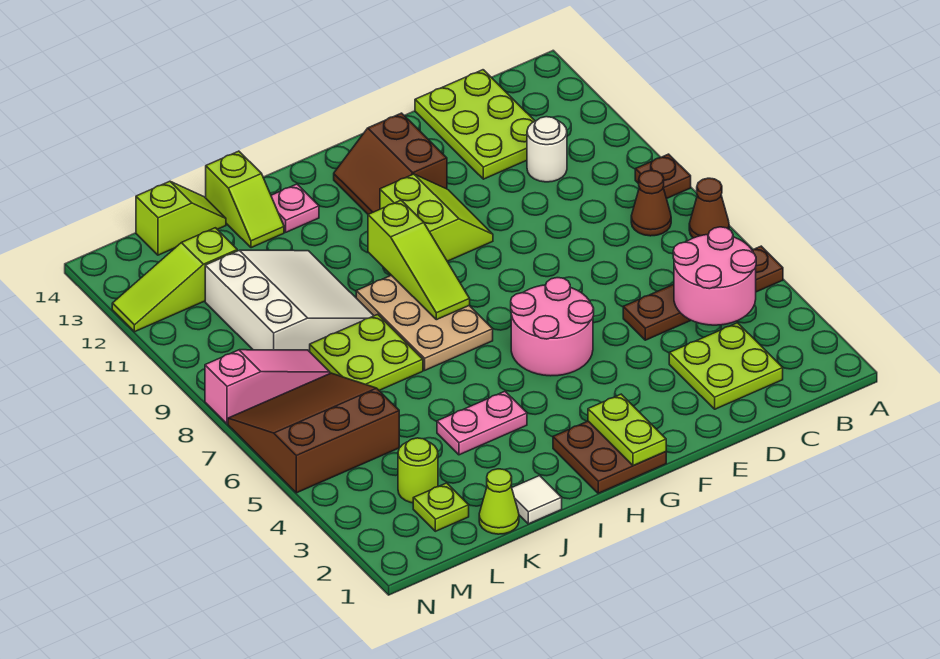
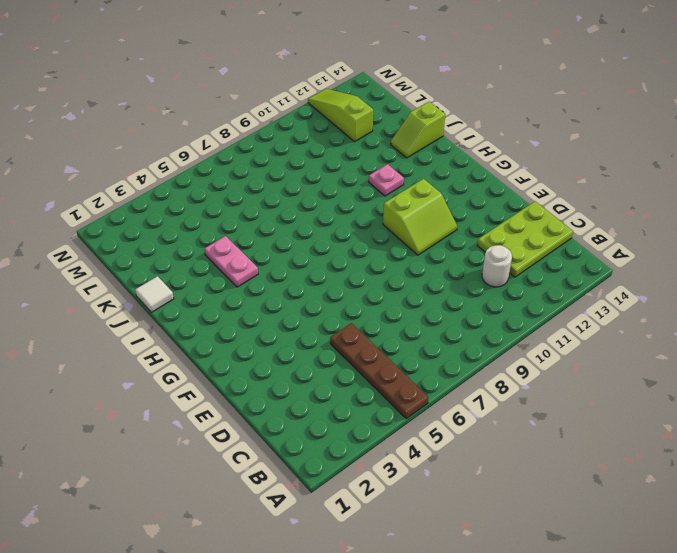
pink 1x1 plate [369,164,404,196] -> pink 1x1 plate moved to [271,184,319,232]
none -> brown 1x1 cone [689,178,729,238]
none -> brown 1x1 plate [635,154,691,199]
none -> brown 1x1 cone [631,170,671,236]

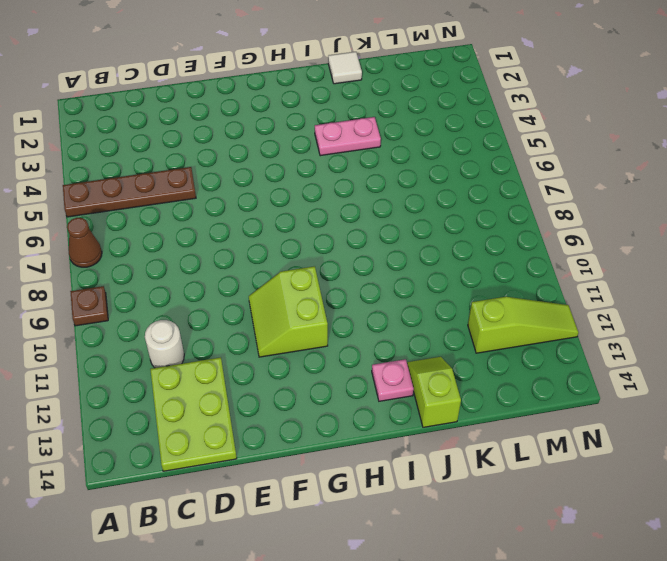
none -> brown 1x1 cone [631,170,671,236]
none -> lime 2x2 plate [669,323,783,409]
none -> pink 2x2 round brick [511,278,594,376]

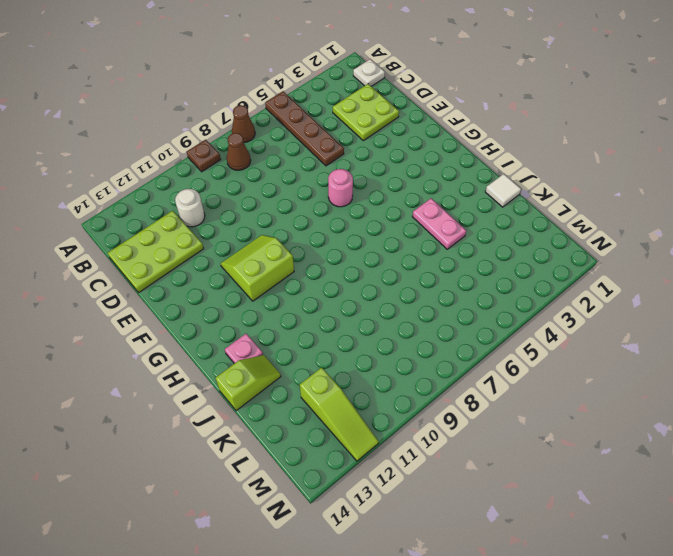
white 1x1 plate [353,59,385,86] -> none
pink 1x1 round brick [328,169,353,207] -> pink 2x2 round brick [511,278,594,376]
none -> brown 2x2 slope [334,113,447,214]
none -> brown 2x2 plate [553,421,666,493]
none -> tan 2x3 plate [356,275,493,370]

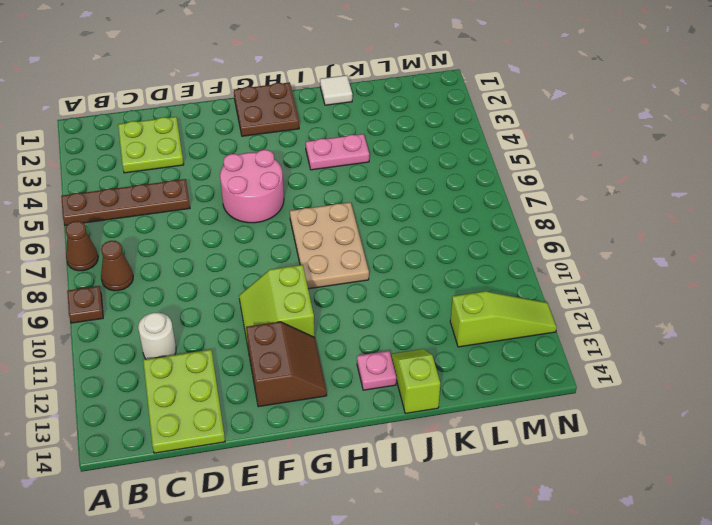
none -> lime 2x2 plate [310,314,423,390]
none -> white 3x3 slope [205,250,374,352]
none -> lime 1x1 cone [479,469,519,534]

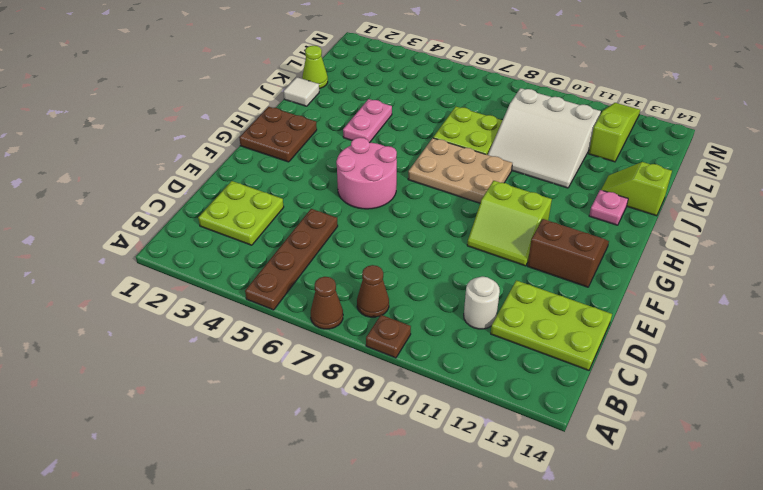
none -> lime 1x2 slope [136,181,226,255]
none -> lime 1x1 plate [413,483,469,531]
none -> lime 1x1 round brick [398,438,438,503]

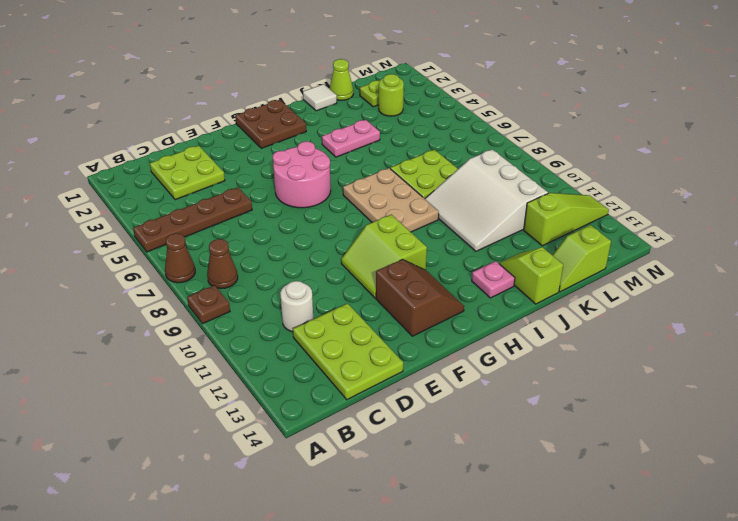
none -> brown 3x3 slope [228,373,399,493]
none -> pink 1x3 slope [205,350,330,424]
none -> pink 2x2 round brick [673,227,756,325]

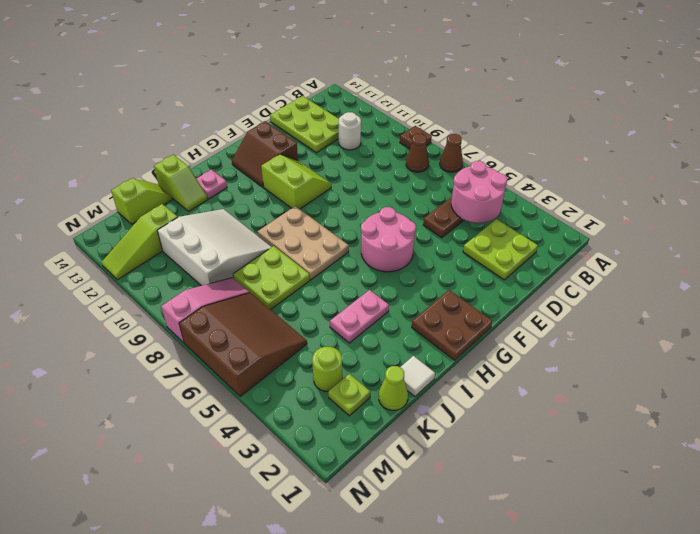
brown 3x3 slope [179,293,307,397] -> brown 3x3 slope turned to [228,373,399,493]
none -> lime 1x2 plate [588,394,666,466]
none -> lime 1x3 slope [368,200,470,320]

